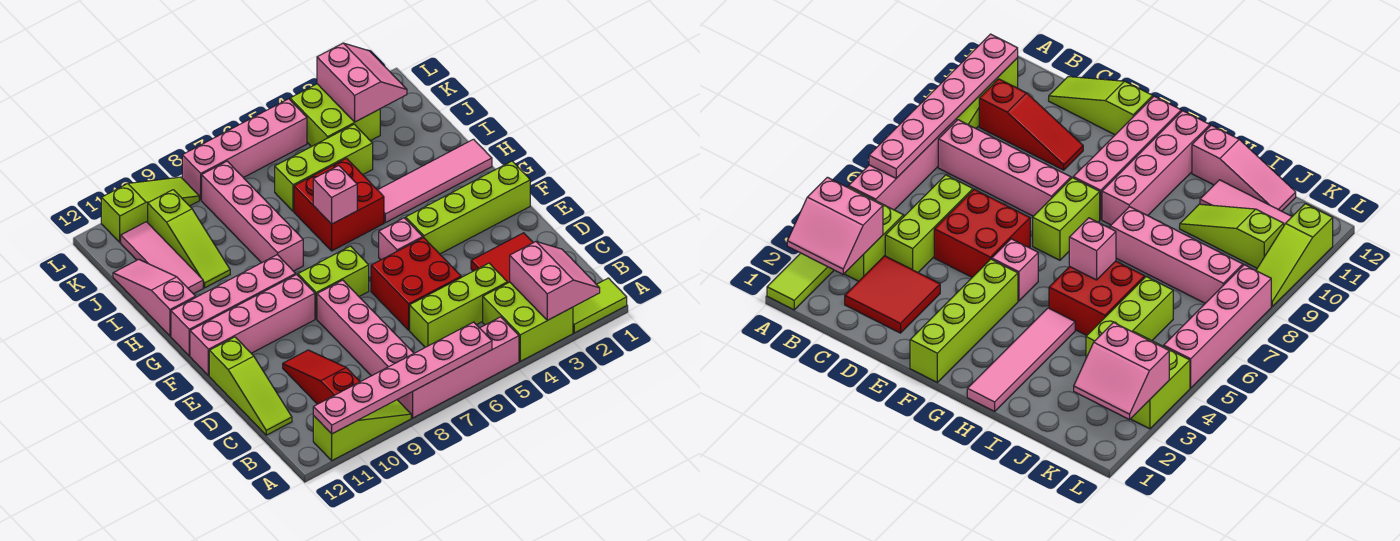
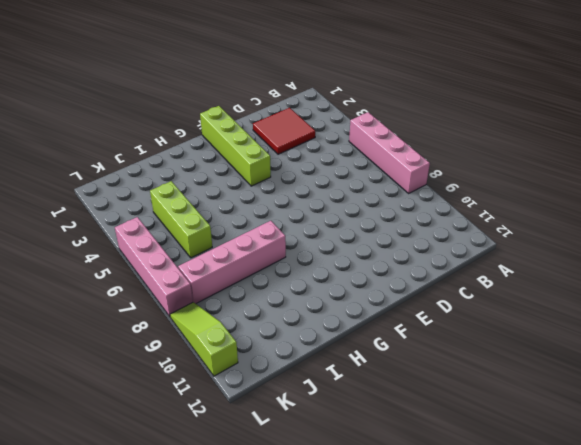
none -> lime 1x2 tile [573,278,627,333]
none -> lime 2x2 brick [483,282,573,361]
none -> lime 1x3 slope [313,400,411,461]

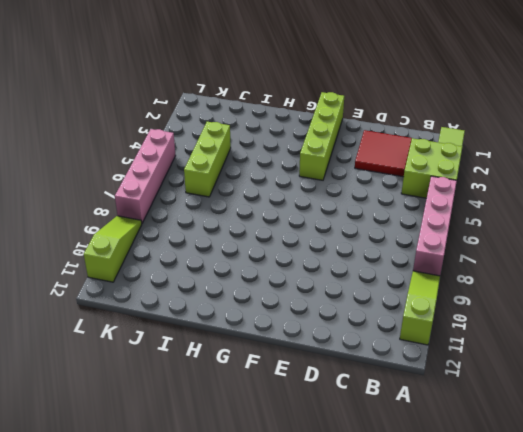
none -> pink 1x4 brick [317,280,414,376]
none -> red 1x3 slope [283,350,360,404]
none -> lime 1x3 brick [410,263,507,347]

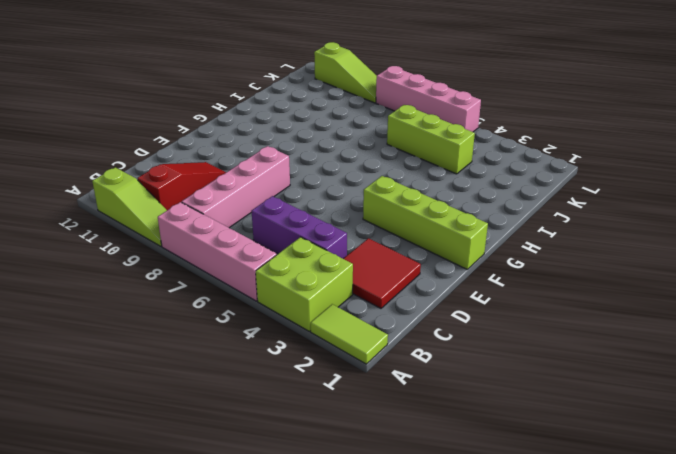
purple 1x3 brick [252,196,347,259] -> lime 1x3 brick [410,263,507,347]
none -> lime 1x3 slope [209,337,292,435]
none -> red 2x2 brick [371,238,461,330]
none -> pink 1x1 brick [379,218,423,260]

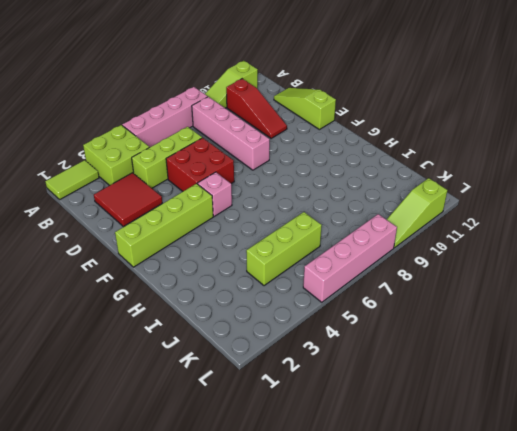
none -> lime 1x2 brick [298,246,369,319]
none -> pink 1x4 brick [190,275,315,376]
none -> pink 1x4 brick [171,255,296,356]

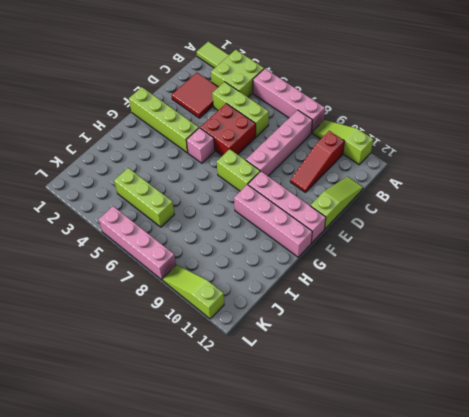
none -> pink 1x4 tile [378,139,492,223]
none -> red 2x2 brick [294,158,384,251]
none -> pink 1x4 brick [202,161,303,271]

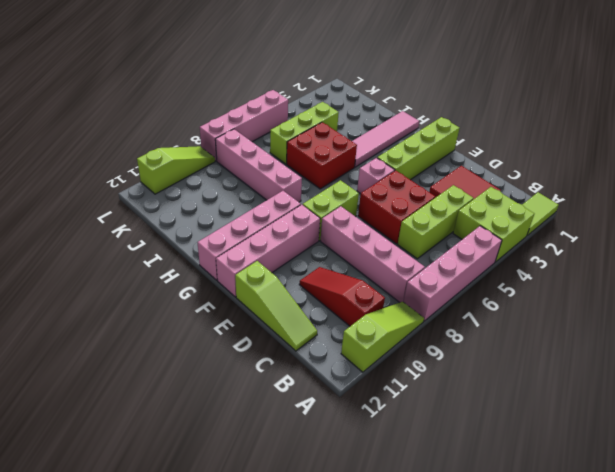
none -> pink 1x3 slope [113,259,196,336]
none -> lime 1x3 slope [148,190,230,288]
none -> pink 1x3 tile [121,222,203,294]

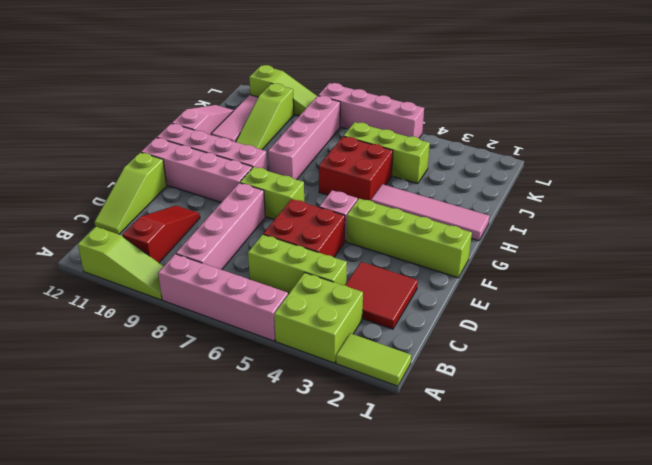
none -> lime 2x2 brick [290,84,380,147]
none -> pink 2x2 slope [510,242,600,320]
none -> pink 1x6 plate [313,322,492,434]

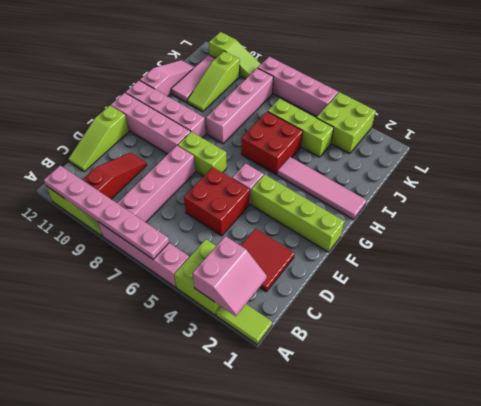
none -> lime 1x3 brick [410,263,507,347]
none -> pink 1x1 brick [313,165,357,224]
none -> pink 2x2 slope [317,43,407,122]

